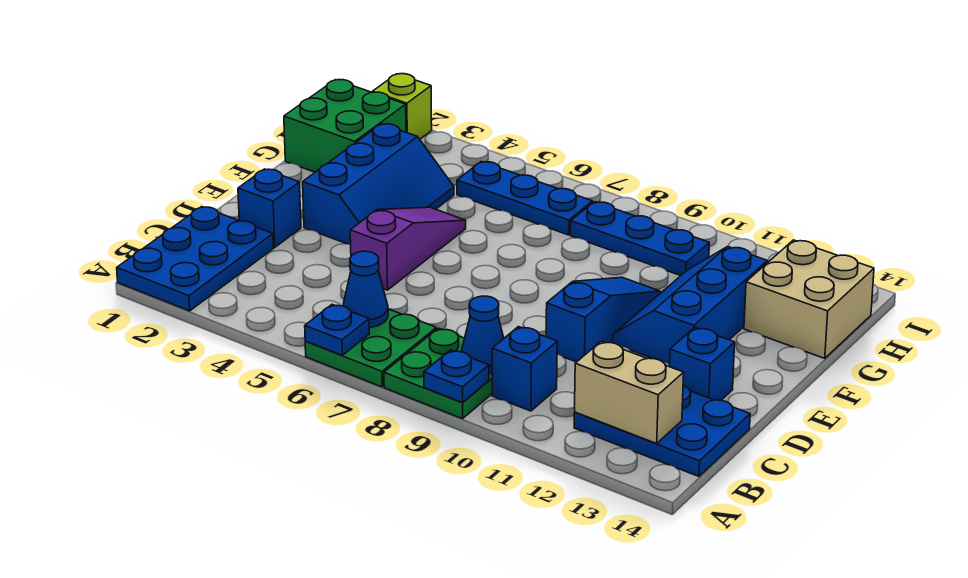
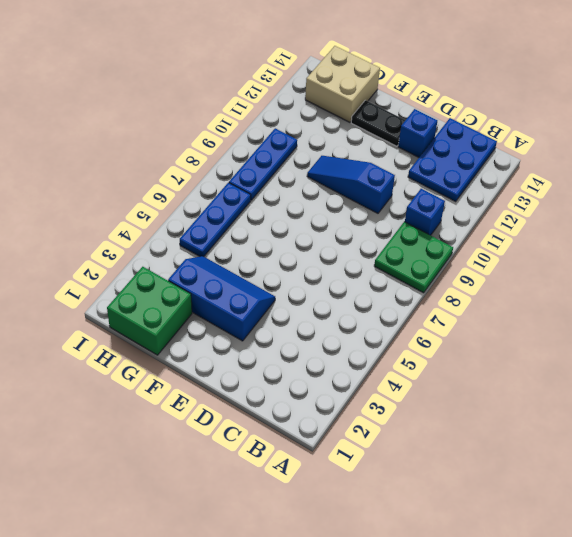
black 1x2 plate [351,100,405,146] -> none
none -> blue 2x3 plate [117,207,274,311]
none -> green 2x2 plate [305,309,436,387]
none -> blue 1x1 brick [238,169,301,247]

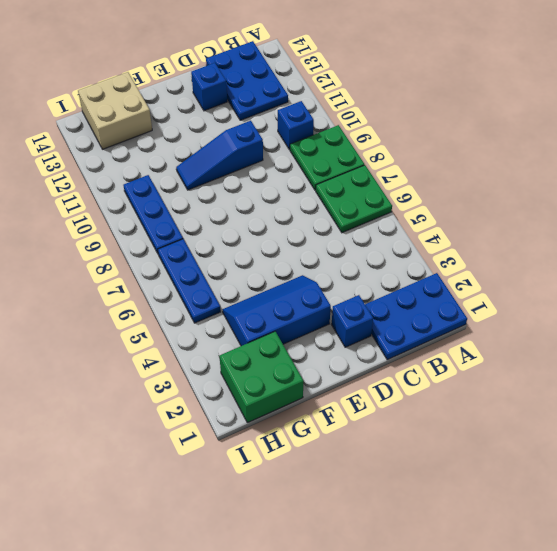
none -> purple 1x3 slope [350,207,466,290]
none -> blue 2x3 slope [612,246,767,364]
none -> lime 1x1 brick [372,74,432,139]

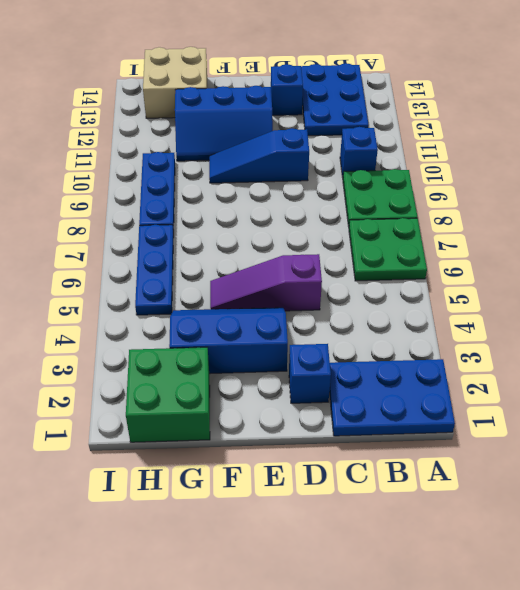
none -> lime 1x1 brick [372,74,432,139]
none -> blue 1x1 plate [305,304,369,355]
none -> blue 1x1 plate [424,350,489,402]

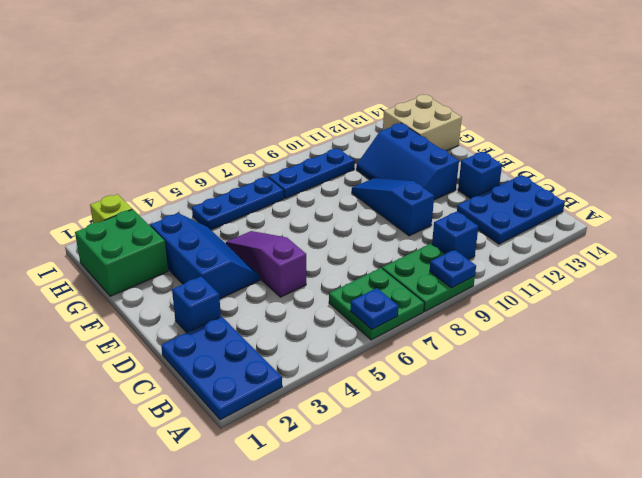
none -> blue 1x1 cone [343,251,388,328]
none -> blue 1x1 cone [461,296,504,374]
none -> tan 1x2 brick [575,341,684,444]

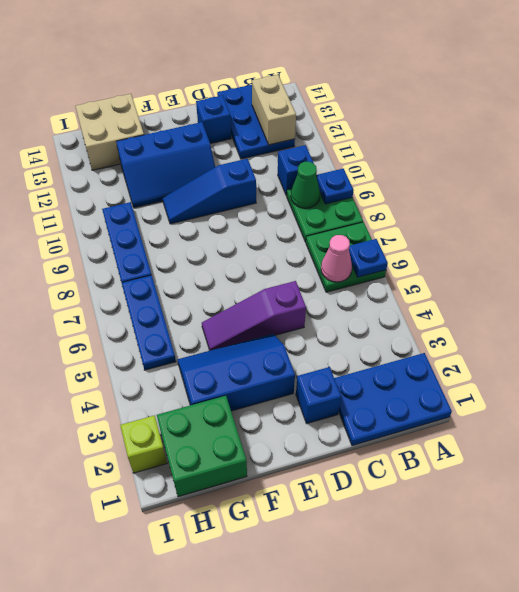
pink 1x1 cone [321,235,352,282] -> blue 1x1 cone [343,251,388,328]
green 1x1 cone [291,162,320,208] -> blue 1x1 cone [461,296,504,374]

